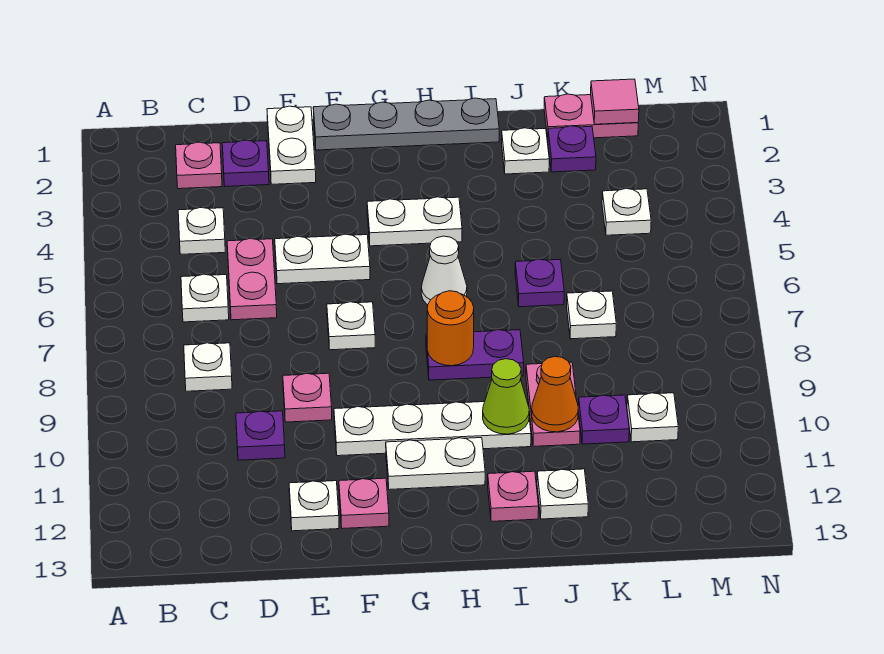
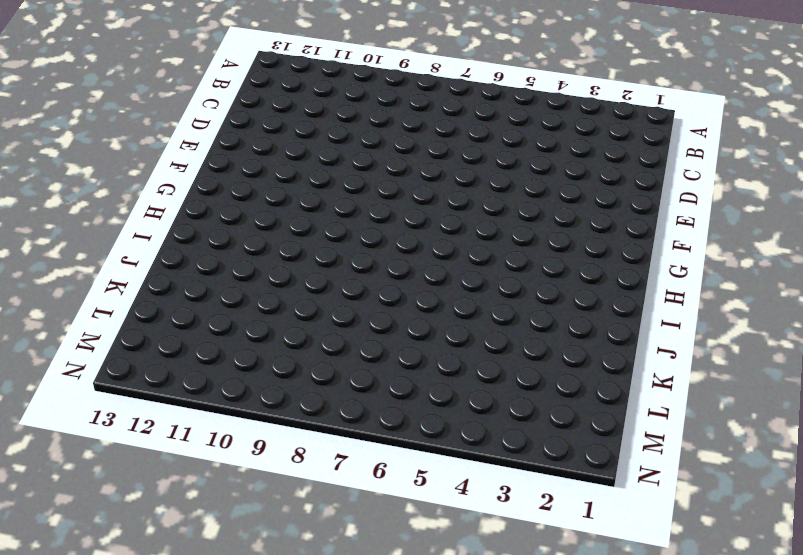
none -> pink 1x1 plate [176,142,222,189]
none -> white 1x1 plate [178,208,225,254]
none -> white 1x1 plate [181,274,229,322]
none -> white 1x1 plate [184,343,232,391]

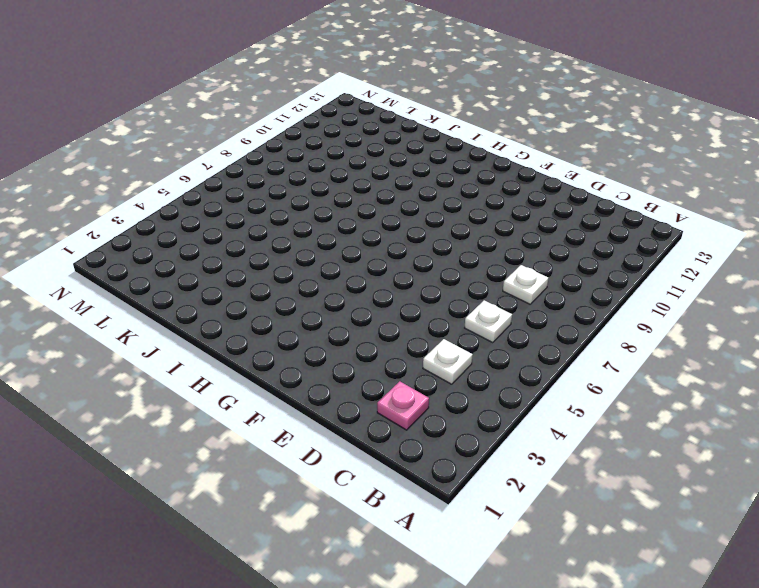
none -> purple 1x1 plate [222,140,269,187]
none -> pink 1x2 plate [227,239,277,320]
none -> purple 1x1 plate [236,411,285,460]
none -> white 1x2 plate [267,106,316,184]

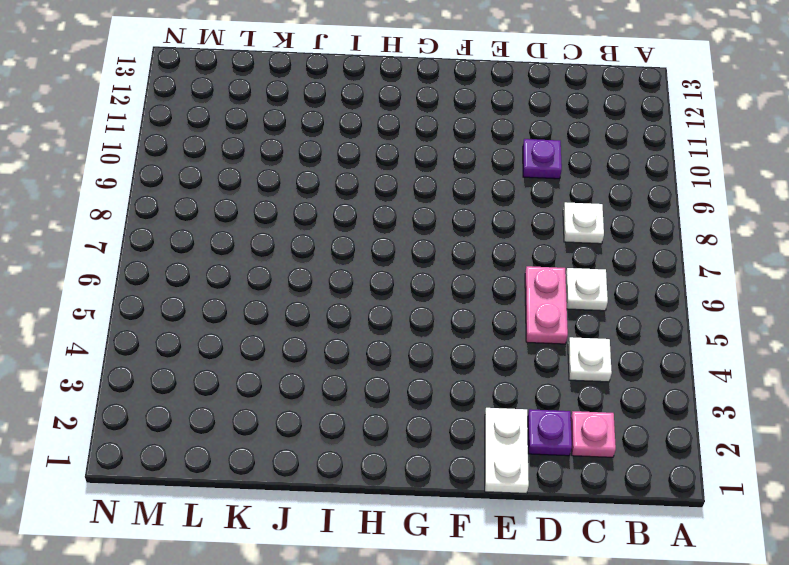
none -> white 1x2 plate [275,234,370,284]
none -> pink 1x1 plate [283,373,332,422]
none -> white 1x1 plate [289,481,339,531]
none -> grey 1x4 plate [313,98,499,150]

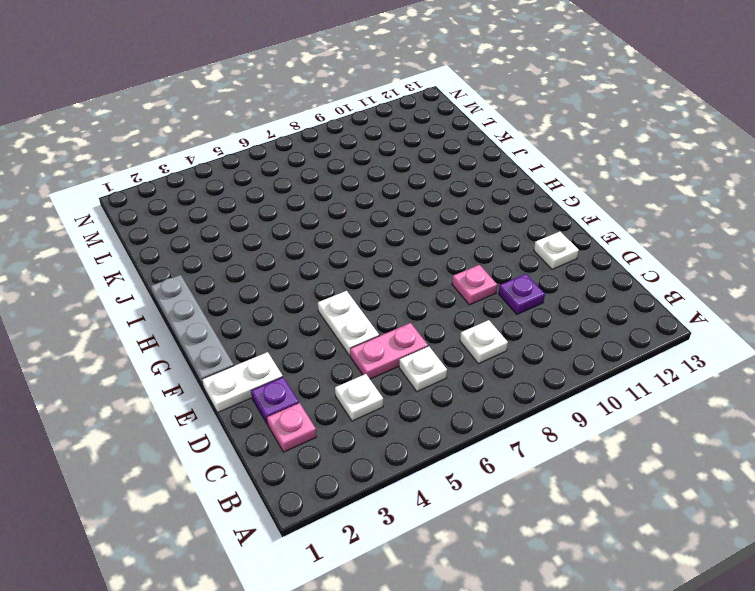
none -> white 1x1 plate [327,302,375,350]
none -> white 1x4 plate [334,400,531,456]
none -> pink 1x1 plate [339,478,389,529]
none -> white 1x2 plate [367,197,462,246]

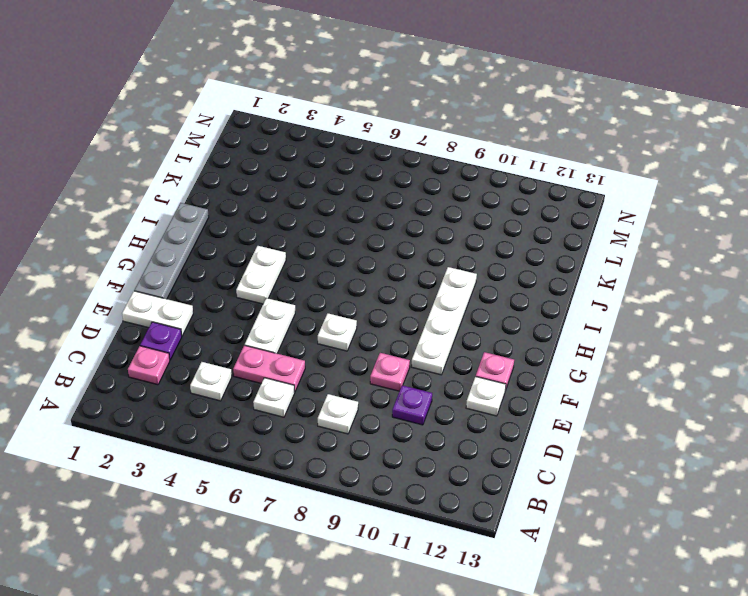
none -> white 1x2 plate [386,438,485,490]
none -> white 1x1 cone [421,236,467,305]
none -> purple 1x2 plate [426,330,524,380]
none -> pink 1x1 plate [488,471,539,521]

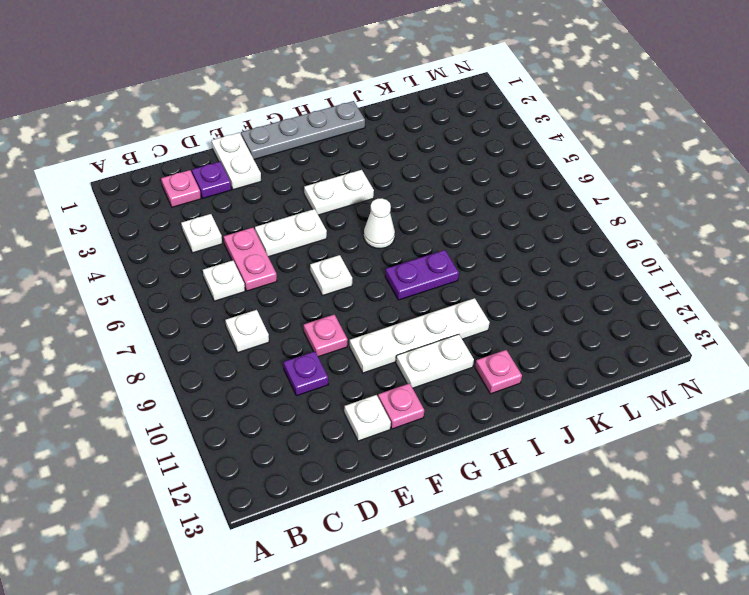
none -> white 1x1 plate [502,128,549,174]
none -> purple 1x1 plate [515,259,564,307]
none -> pink 1x2 plate [526,362,580,446]
none -> white 1x1 plate [537,469,588,519]

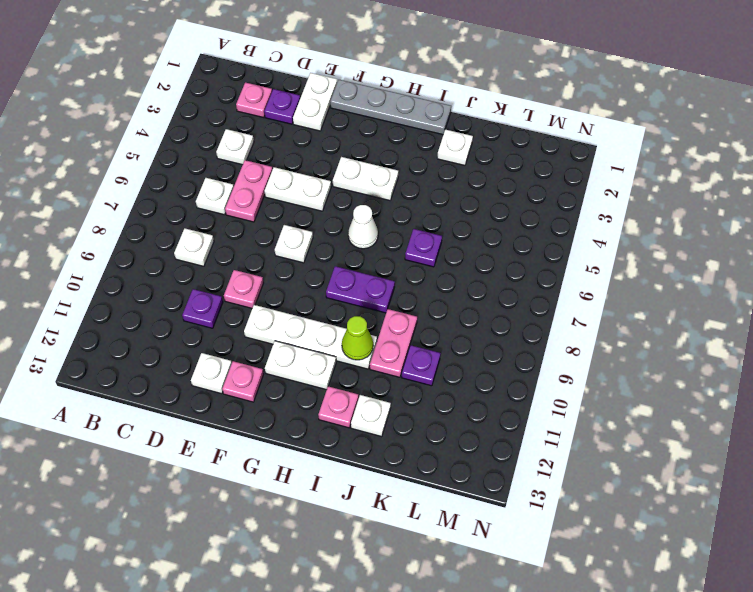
none -> pink 1x2 plate [544,94,638,138]
none -> purple 1x1 plate [548,126,596,172]
none -> white 1x1 plate [567,291,616,339]
none -> white 1x1 plate [602,189,651,235]

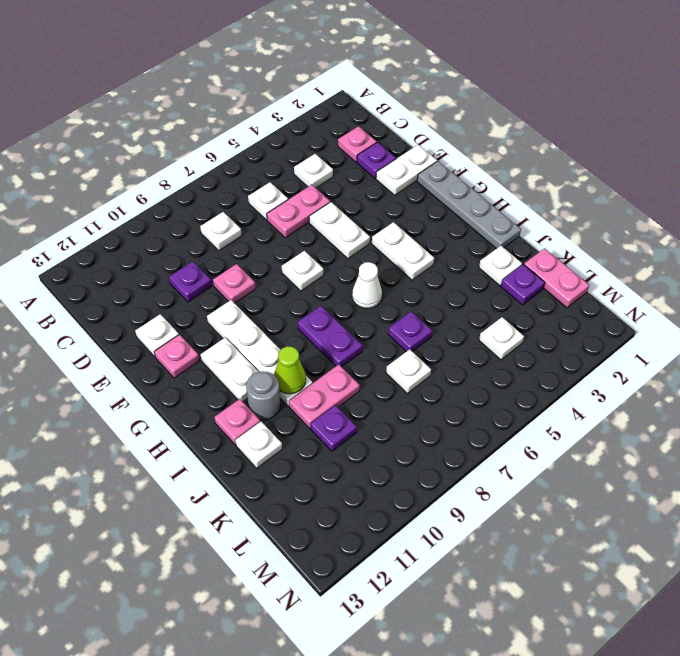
grey 1x1 round brick [246,371,280,420] -> none
none -> white 1x1 plate [627,393,678,442]
none -> orange 1x1 round brick [427,291,474,366]
none -> orange 1x1 cone [532,357,578,432]
none -> pink 1x1 tile [591,79,639,124]

